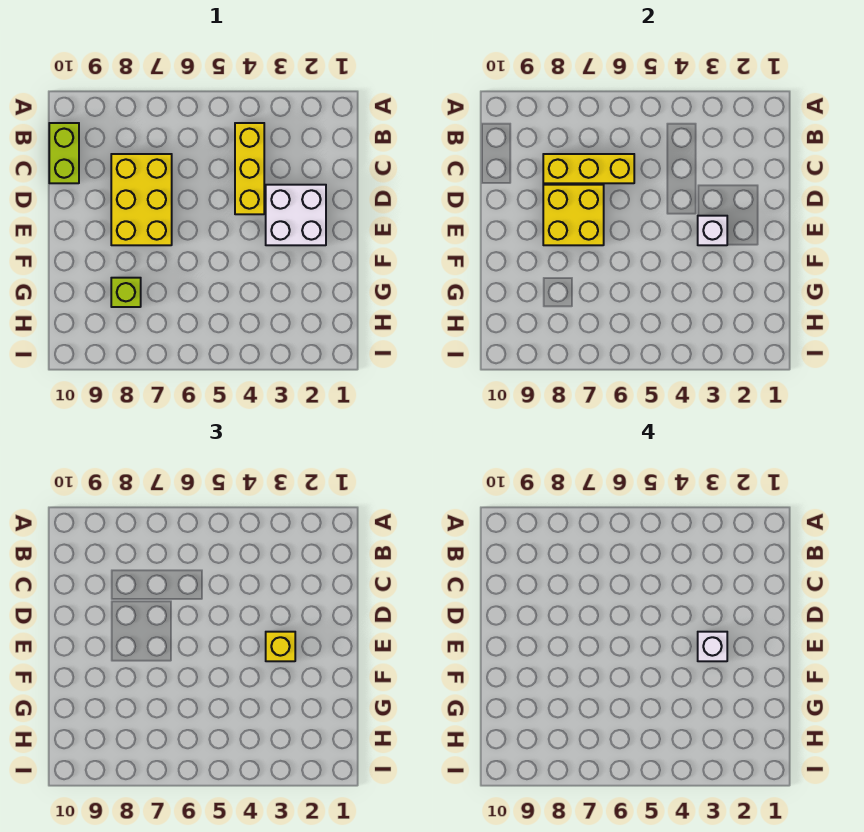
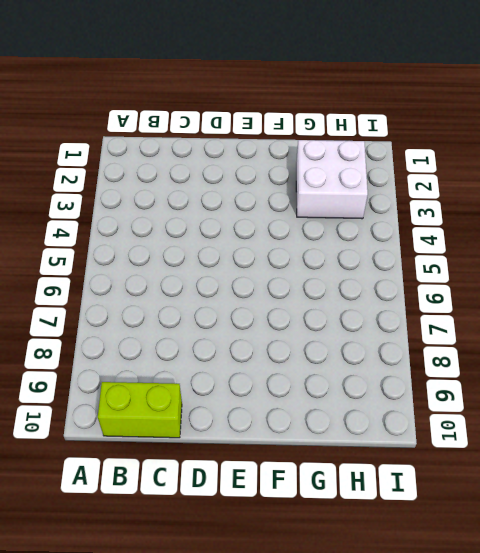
white 2x2 brick [296,140,368,219] -> white 2x2 brick moved to [266,185,326,245]
none -> yellow 1x3 brick [235,123,264,214]
none -> yellow 2x3 brick [111,154,172,245]

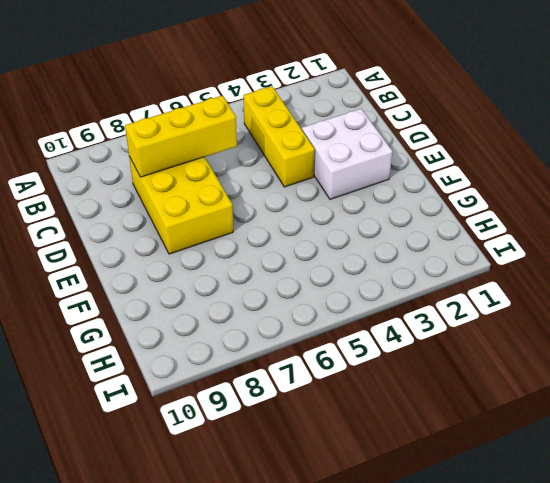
none -> lime 1x2 brick [49,123,79,183]
none -> lime 1x1 brick [111,278,141,307]

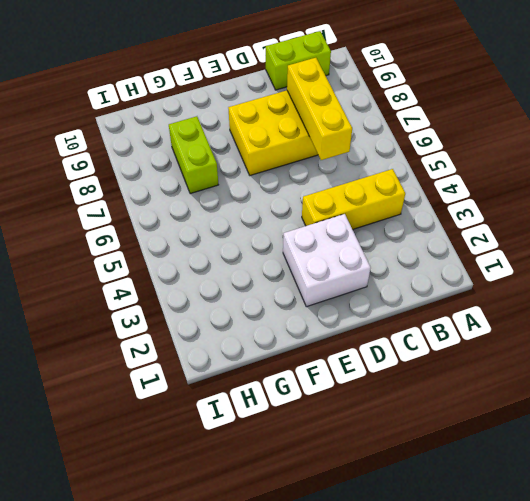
lime 1x2 brick [169,116,218,194] -> lime 1x1 brick [111,278,141,307]
none -> yellow 2x2 brick [543,185,604,245]
none -> white 1x1 brick [698,216,727,245]

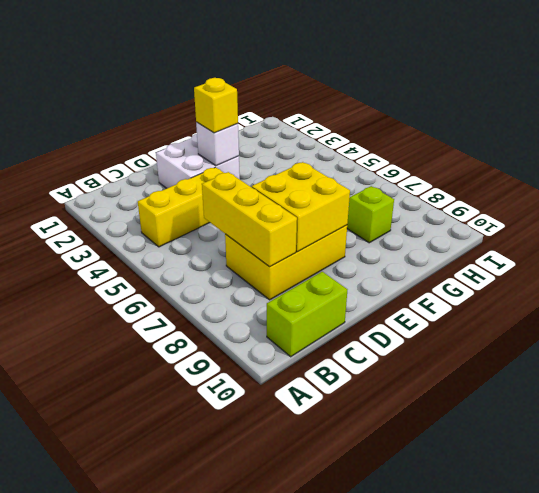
none -> white 1x1 brick [698,632,727,661]

